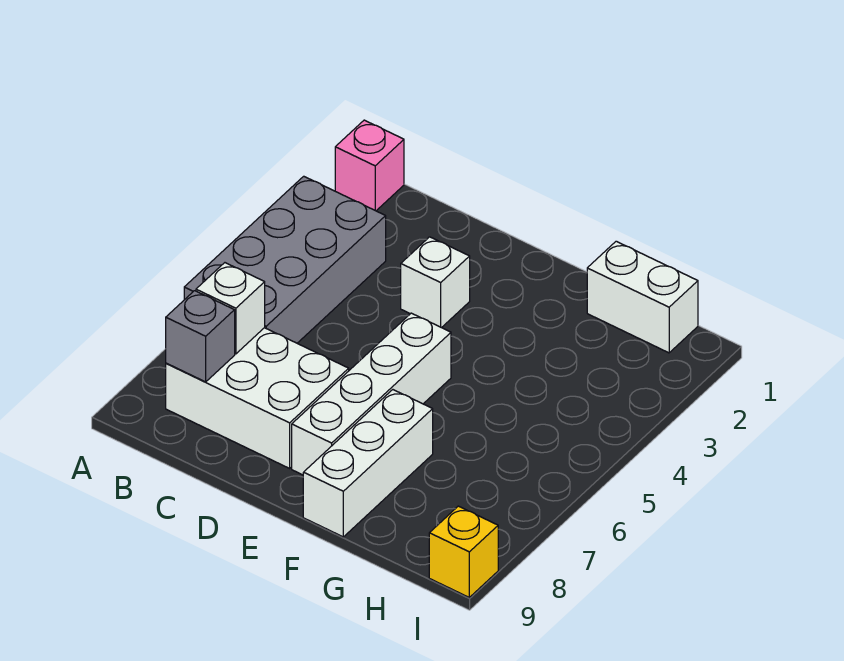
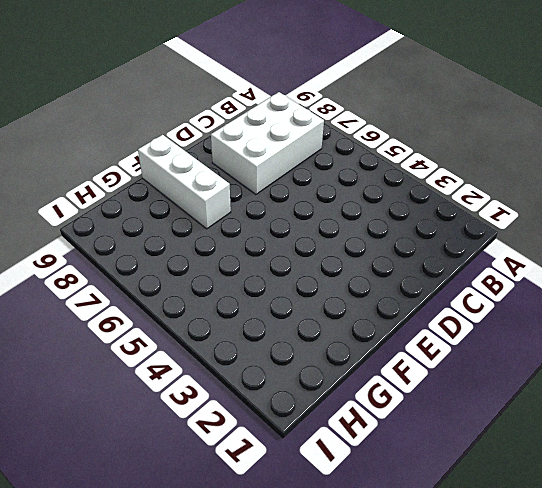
none -> pink 1x1 brick [335,120,404,211]
none -> grey 2x4 brick [184,176,386,343]

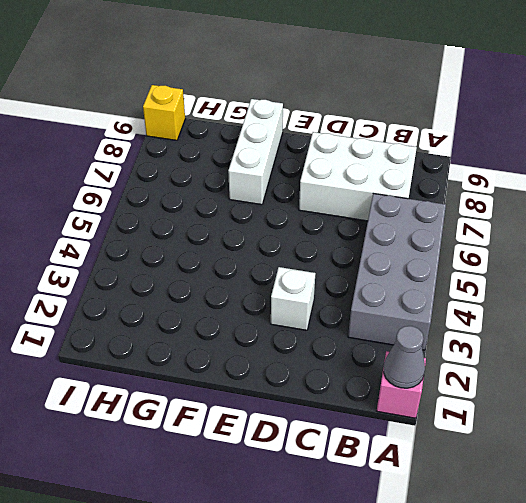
grey 1x1 cone [384,326,425,388] -> none
none -> white 1x4 brick [292,313,451,475]
none -> white 1x2 brick [587,241,698,353]

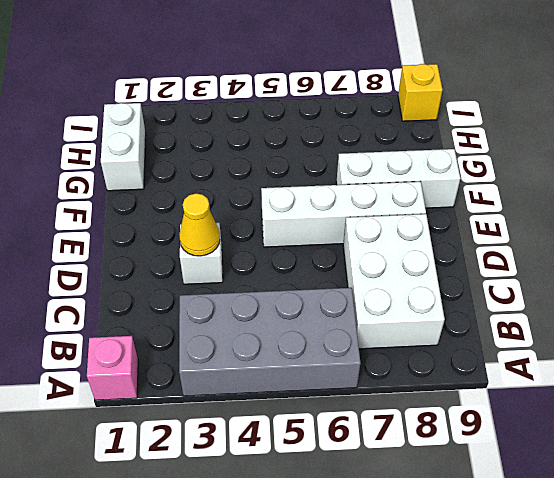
yellow 1x1 cone [179,194,220,256] -> none
none -> white 1x1 brick [196,263,265,354]
none -> grey 1x1 brick [166,291,235,382]

